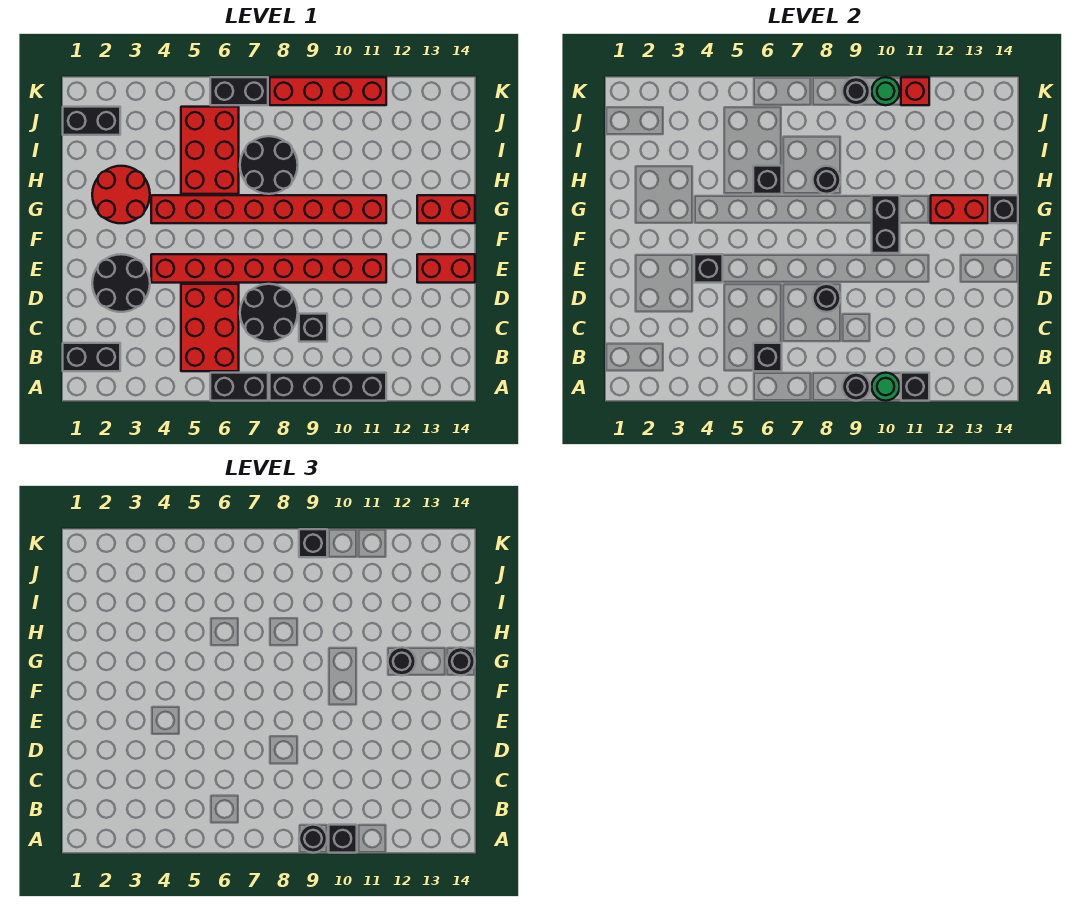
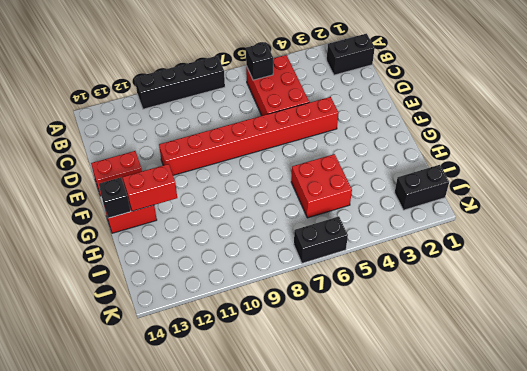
red 2x2 brick [291,154,352,218] -> red 2x3 brick [181,107,239,194]
none -> black 1x2 brick [210,373,268,401]
none -> black 2x2 round brick [240,284,298,342]
none -> black 1x1 brick [299,314,327,342]
none -> black 2x2 round brick [92,254,150,312]

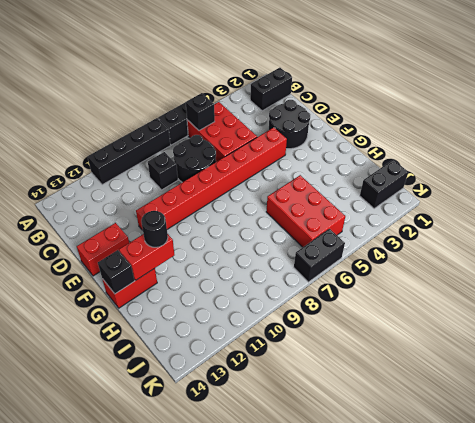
none -> red 2x2 round brick [92,166,150,223]
none -> red 1x8 brick [151,195,386,223]
none -> black 2x2 round brick [240,136,298,194]
none -> red 1x4 brick [270,77,386,105]

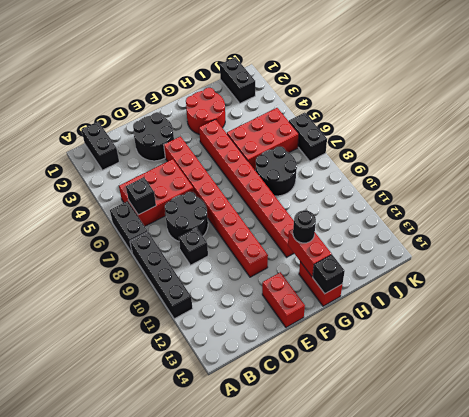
none -> red 1x4 brick [270,77,386,105]
none -> black 1x1 round brick [842,373,870,401]
none -> green 1x1 round brick [872,373,900,401]
none -> black 1x1 brick [901,373,929,401]

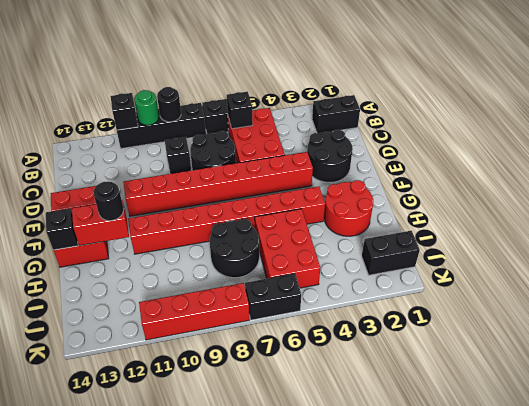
none -> black 1x1 round brick [813,284,841,312]
none -> black 1x1 brick [694,254,723,283]
none -> black 1x2 brick [872,195,900,253]
none -> black 1x1 brick [753,166,782,194]

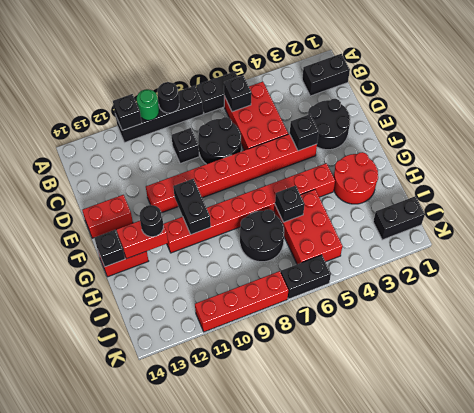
none -> black 1x1 round brick [813,284,841,312]
none -> black 1x1 round brick [813,166,841,194]
none -> black 1x1 round brick [842,77,870,105]
none -> green 1x1 round brick [872,77,900,105]

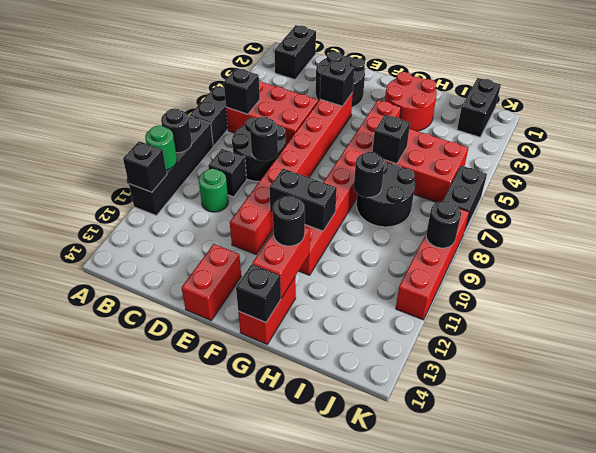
green 1x1 round brick [199,169,228,212] -> green 1x1 round brick moved to [872,77,900,105]
none -> red 1x1 brick [901,77,929,105]
none -> black 1x1 round brick [299,825,327,853]
none -> black 1x1 brick [329,825,357,853]
none -> black 1x1 round brick [447,647,475,675]

